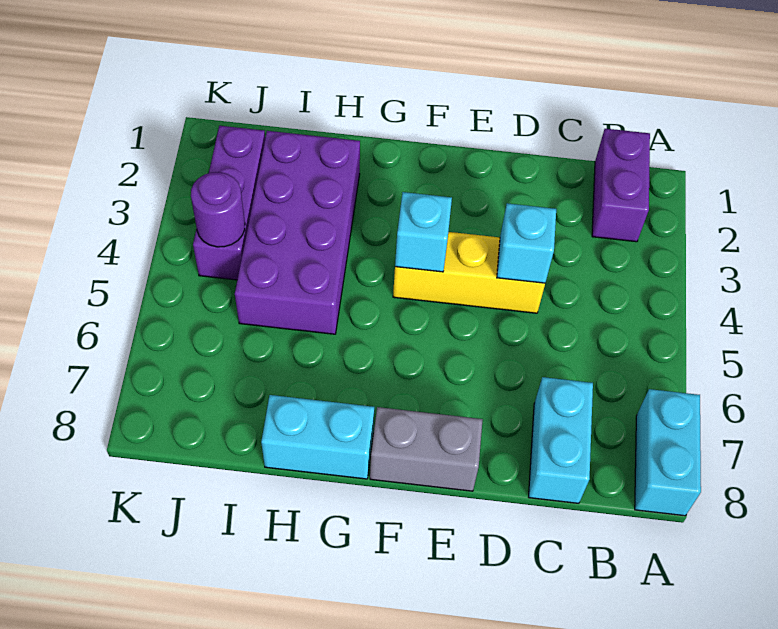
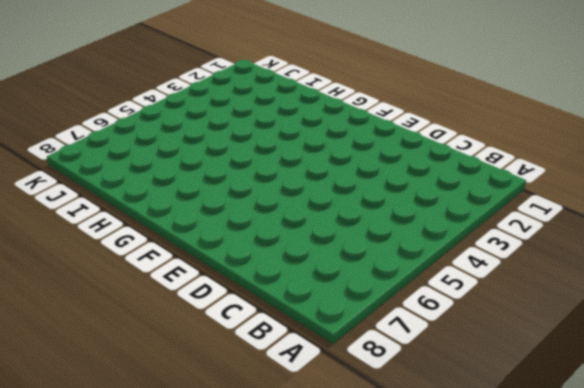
none -> cyan 1x2 brick [635,389,701,516]
none -> purple 1x2 brick [592,129,650,242]

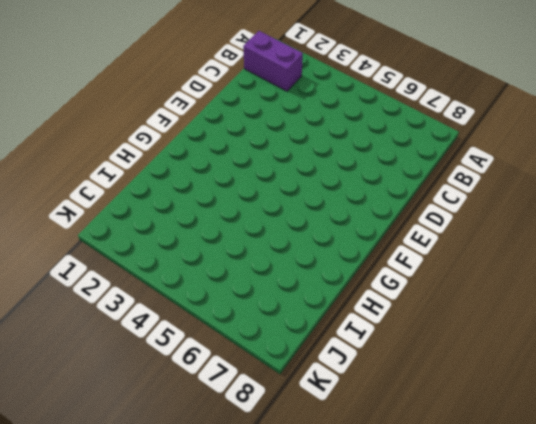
none -> cyan 1x2 brick [635,389,701,516]
none -> cyan 1x2 brick [529,377,593,503]

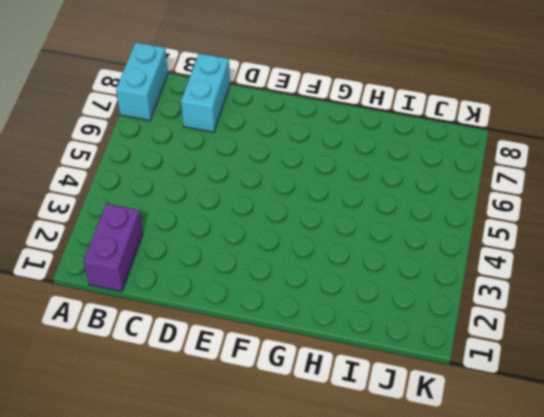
none -> yellow 1x3 brick [393,232,545,313]
none -> grey 1x2 brick [370,407,483,491]

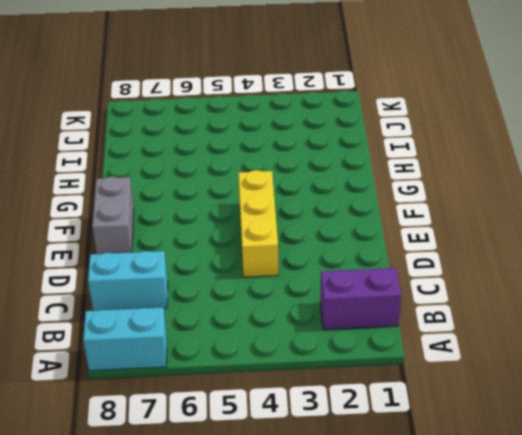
none -> cyan 1x2 brick [261,395,374,479]
none -> purple 2x4 brick [235,131,360,334]

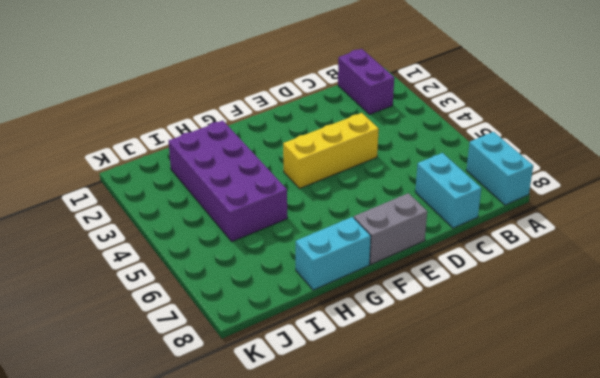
none -> purple 1x3 brick [193,126,265,280]
none -> cyan 1x1 brick [497,203,556,283]

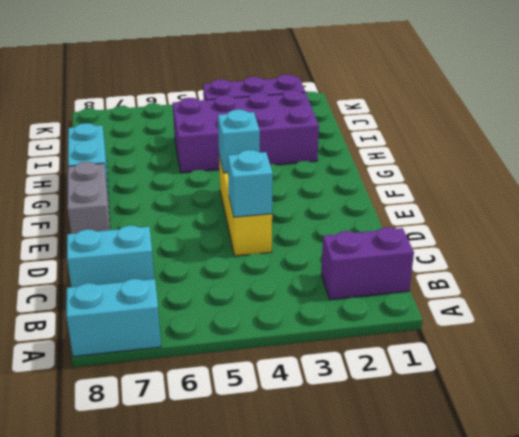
none -> purple 1x1 round brick [191,172,245,247]

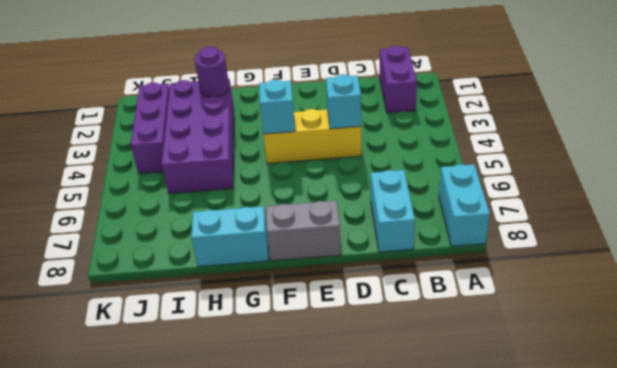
purple 1x1 round brick [195,47,229,97] -> purple 1x1 round brick moved to [191,172,245,247]

